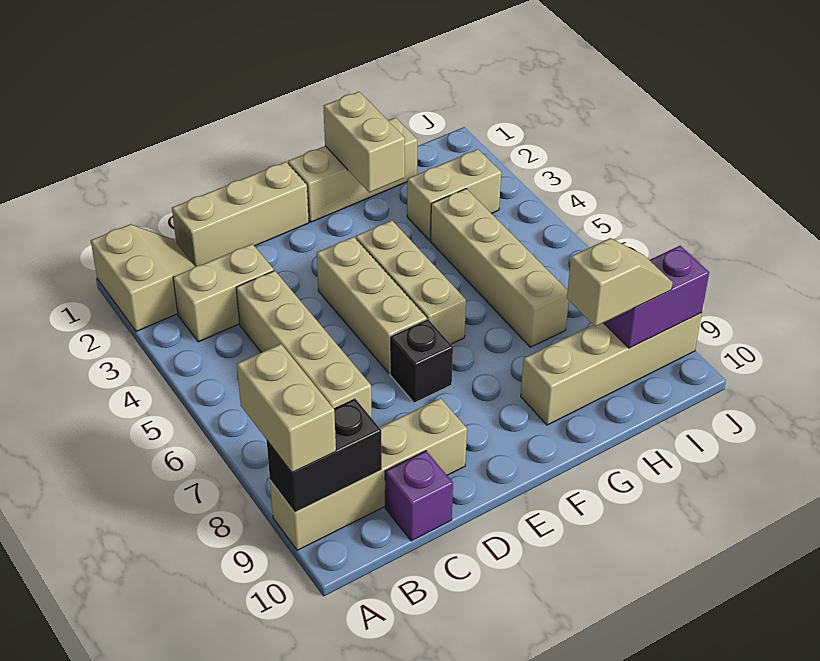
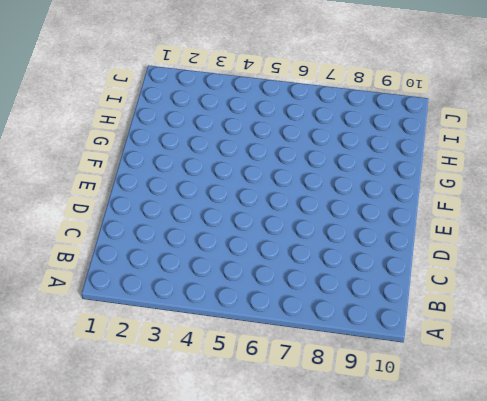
none -> tan 2x2 slope [91,224,195,332]
none -> tan 1x4 brick [270,398,467,550]
none -> tan 1x2 brick [173,244,274,342]

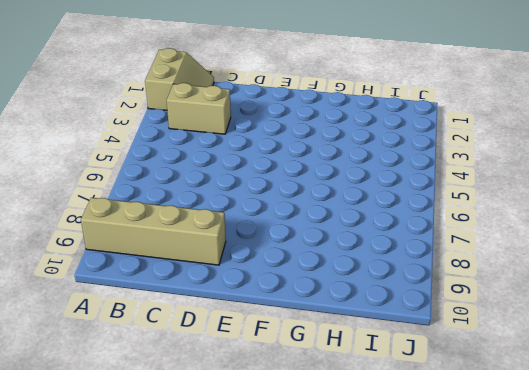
none -> tan 1x3 brick [172,162,309,267]
none -> tan 1x4 brick [236,271,372,418]
none -> purple 1x1 brick [385,451,453,541]

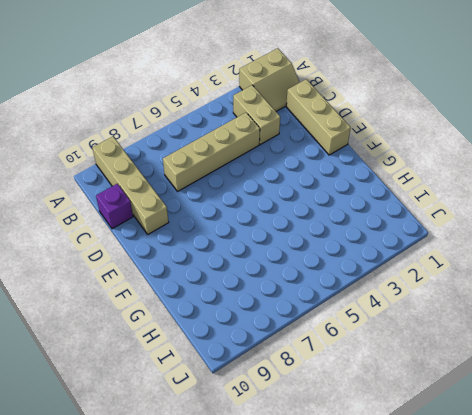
none -> tan 1x3 brick [317,237,427,373]
none -> black 1x1 brick [390,319,453,403]
none -> tan 1x3 brick [288,118,417,222]

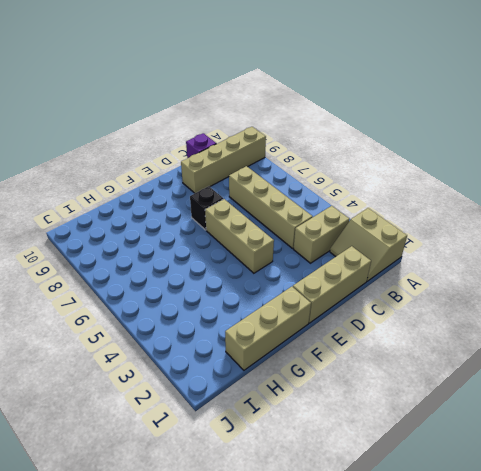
none -> tan 1x3 brick [356,221,466,344]
none -> tan 1x4 brick [521,313,702,425]
none -> tan 1x2 brick [407,149,501,241]

